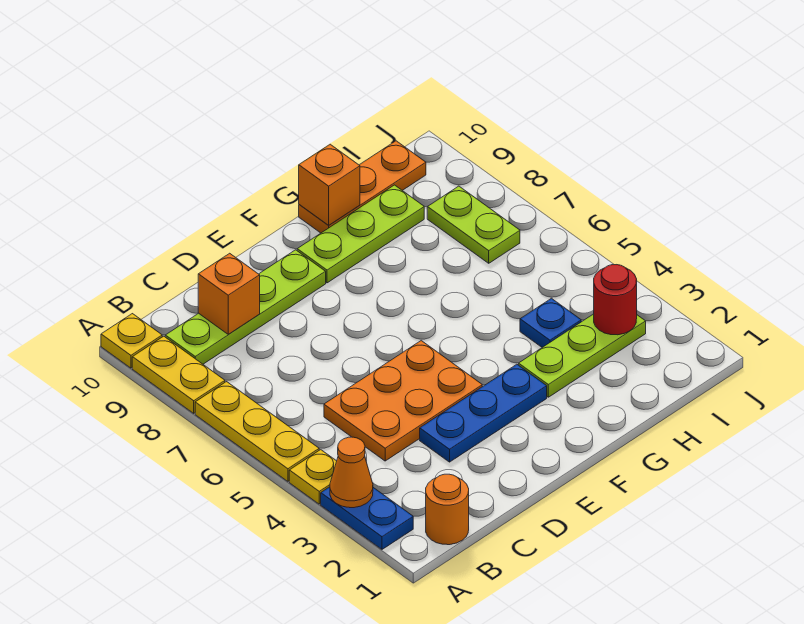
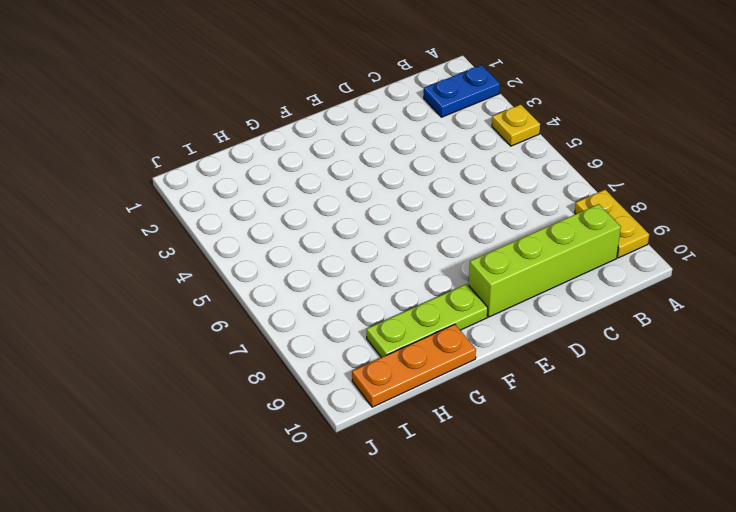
blue 1x2 plate [424,65,500,117] -> blue 1x2 plate turned to [321,487,413,549]
lime 1x4 brick [469,204,621,317] -> lime 1x4 plate [165,250,326,364]
none -> yellow 1x3 plate [195,382,319,481]
none -> yellow 1x1 plate [101,314,162,368]
none -> orange 1x1 round brick [426,474,469,545]

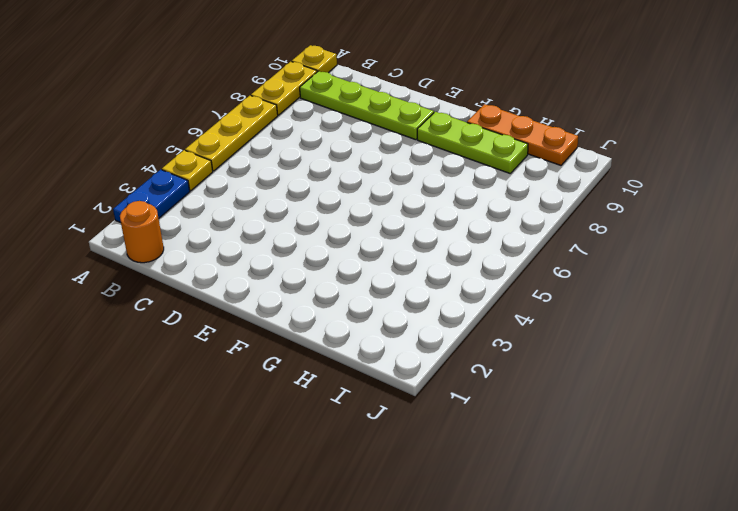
none -> orange 2x3 plate [324,341,482,461]
none -> blue 1x3 plate [420,364,547,462]
none -> lime 1x3 plate [519,314,646,397]

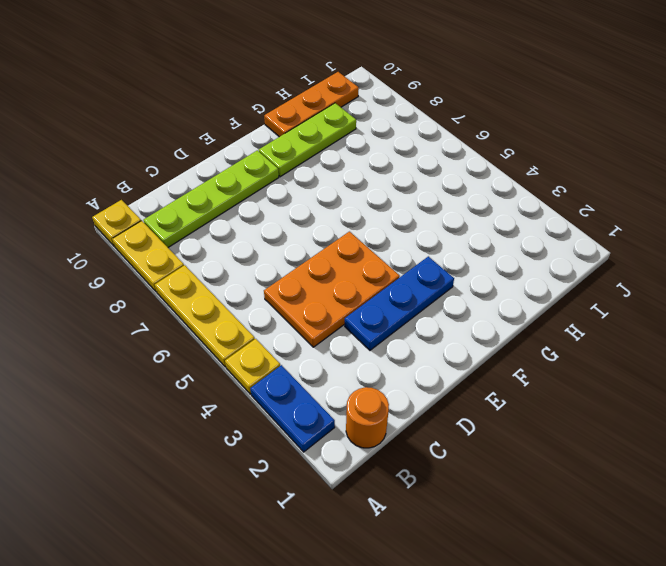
none -> lime 1x3 plate [519,314,646,397]
none -> blue 1x1 plate [520,298,581,347]
none -> lime 1x2 plate [427,186,520,263]

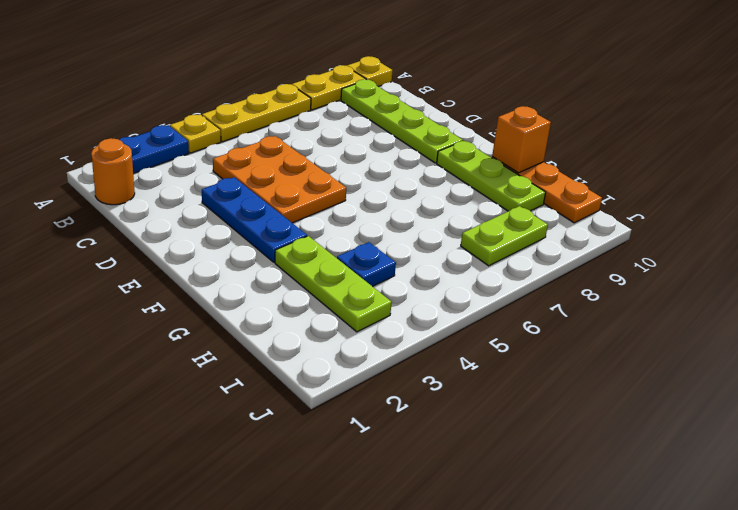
none -> orange 1x1 cone [330,437,373,508]
none -> orange 1x1 brick [198,253,260,334]
none -> red 1x1 round brick [594,265,637,335]

